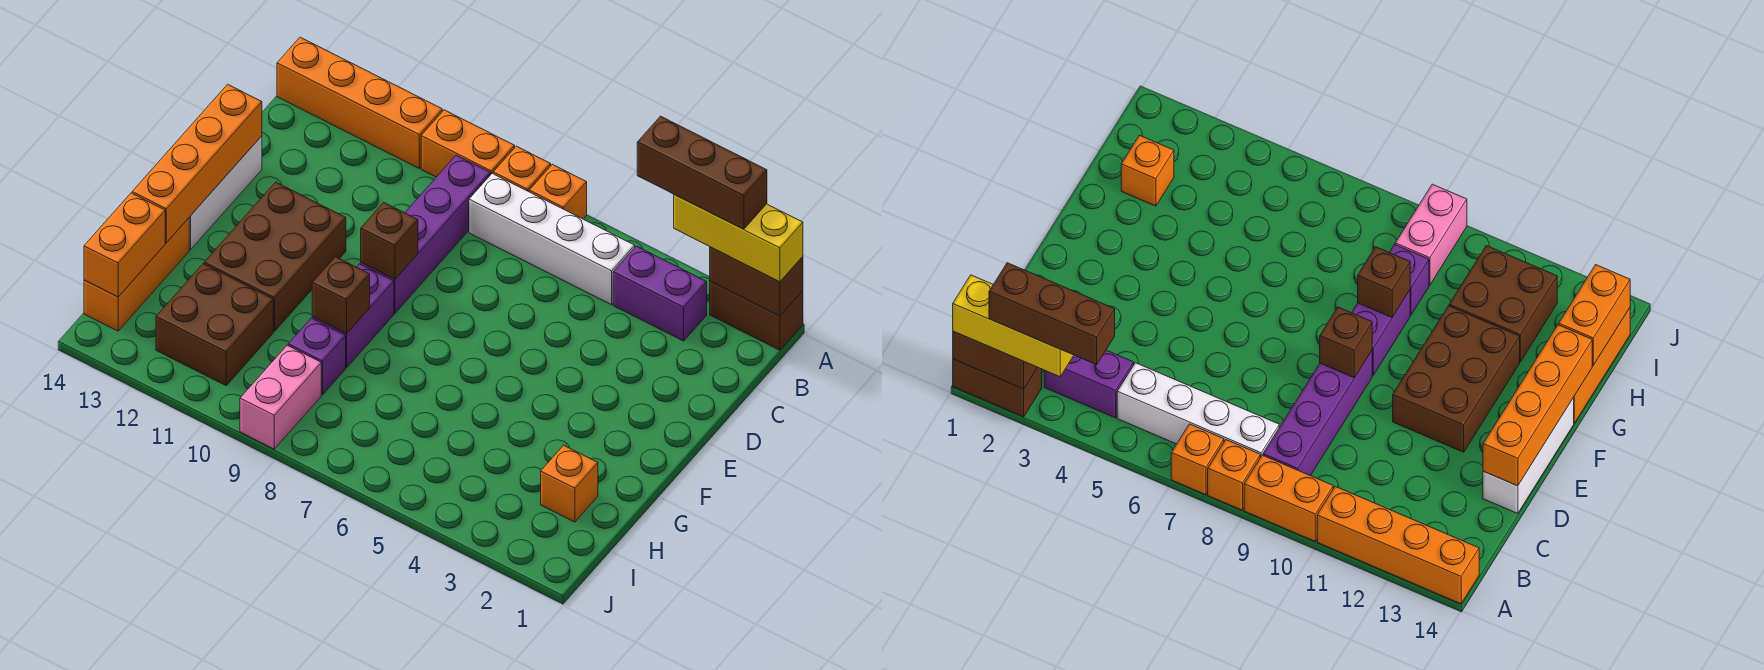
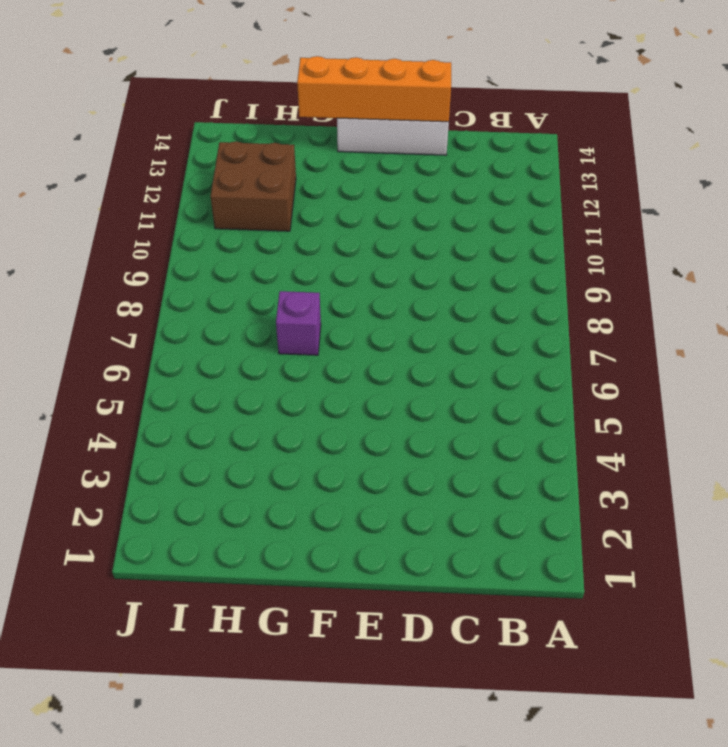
purple 1x1 brick [276,291,321,355] -> purple 1x1 brick moved to [288,318,346,395]
none -> brown 1x2 brick [710,281,803,350]
none -> orange 1x1 brick [529,164,587,219]
none -> orange 1x1 brick [493,146,551,192]

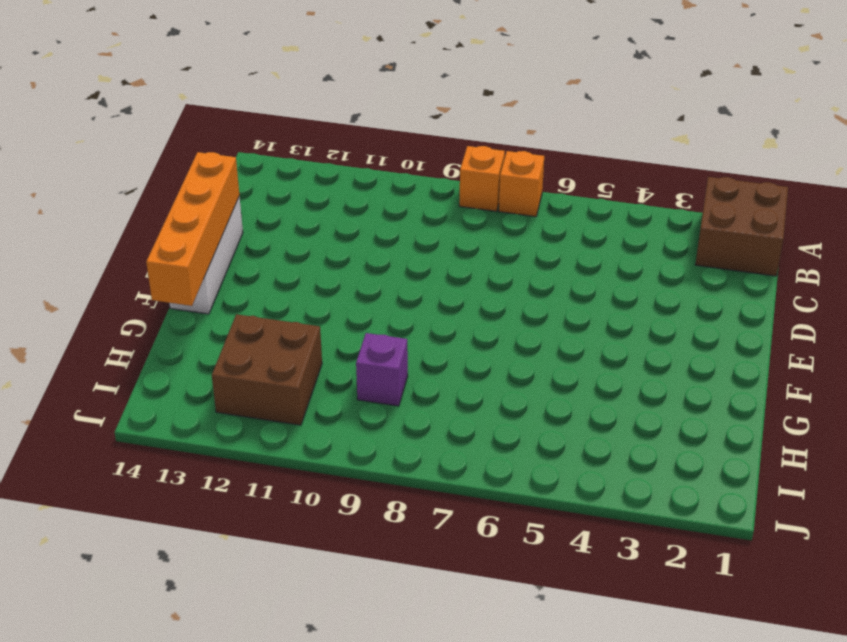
brown 2x2 brick [695,177,788,276] -> brown 1x2 brick [710,281,803,350]
none -> orange 1x2 brick [421,110,515,177]
none -> orange 1x4 brick [277,37,442,168]
none -> purple 1x2 brick [613,246,707,341]

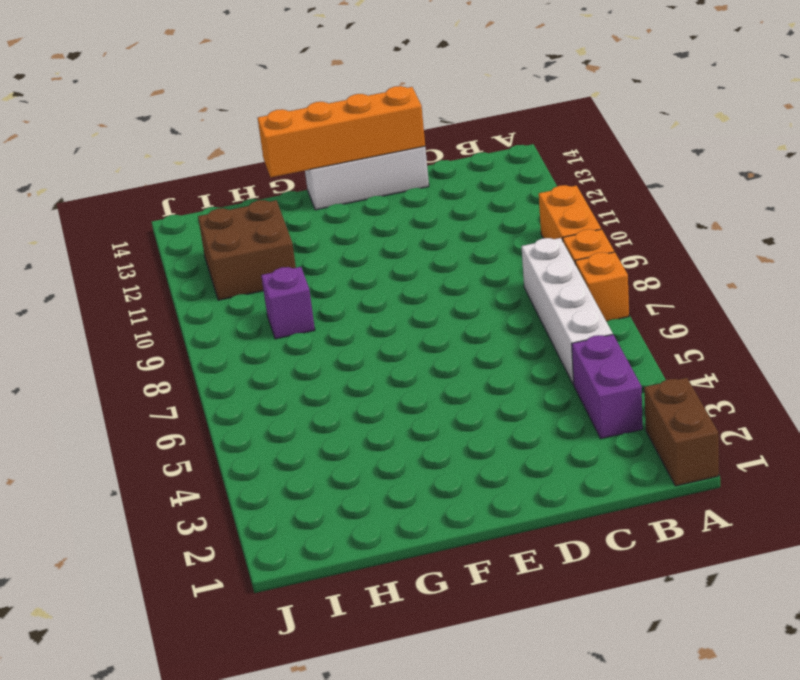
none -> orange 1x4 brick [277,37,442,168]
none -> purple 1x4 brick [361,155,490,313]
none -> brown 2x3 brick [204,182,346,331]

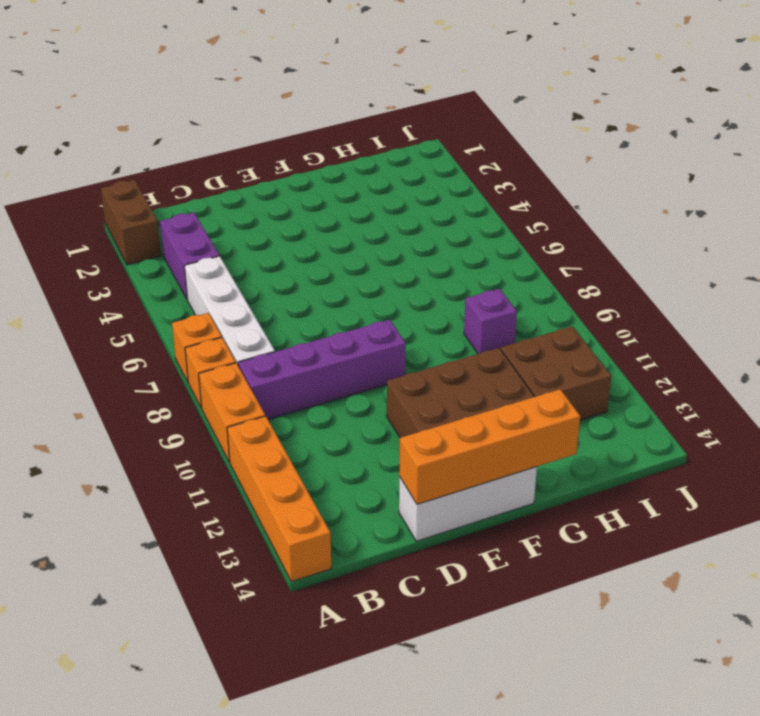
none -> purple 1x2 brick [312,264,394,368]
none -> orange 1x3 brick [84,218,189,331]
none -> orange 1x1 brick [541,445,598,522]

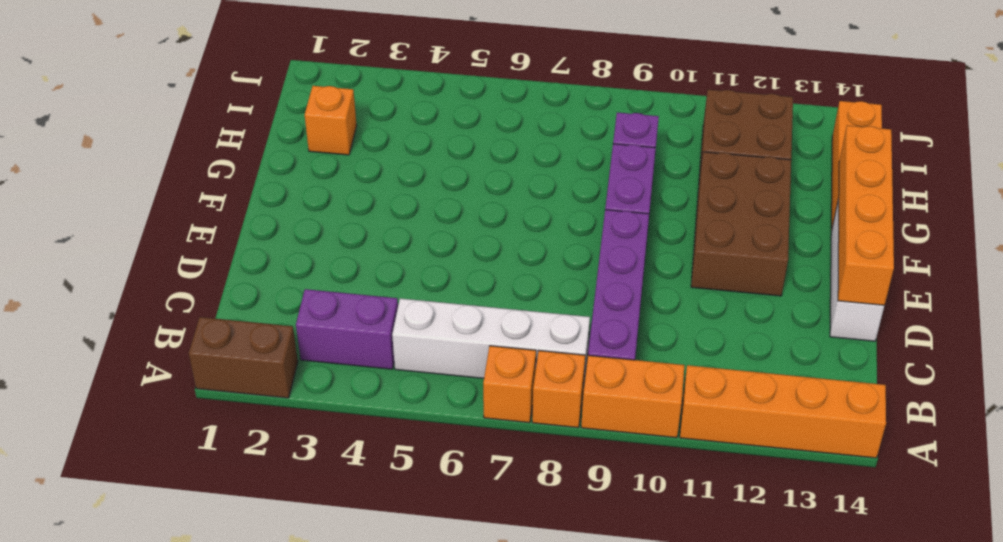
none -> pink 1x2 brick [240,345,321,449]
none -> brown 1x2 brick [710,247,803,316]
none -> brown 1x1 brick [361,203,418,279]

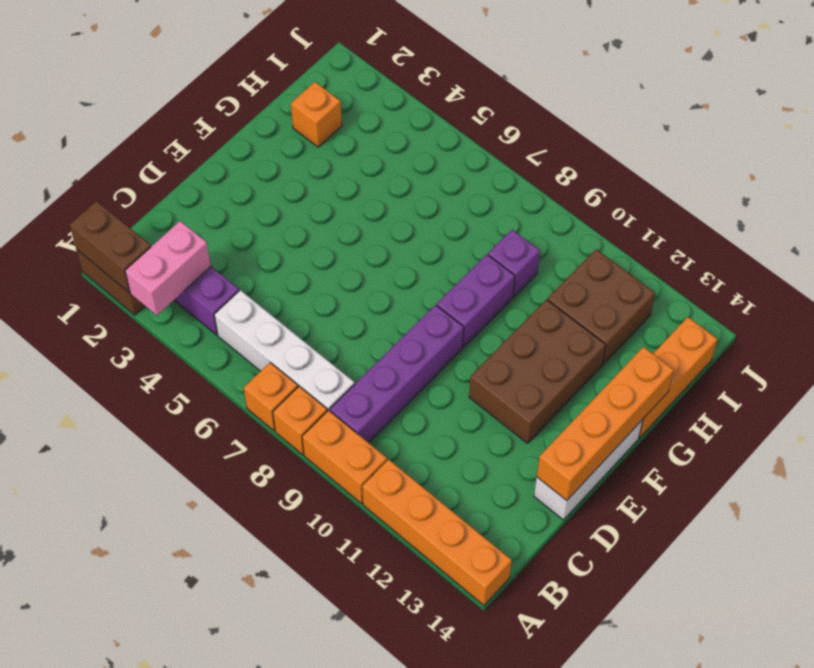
pink 1x2 brick [125,221,211,315] -> pink 1x2 brick moved to [240,345,321,449]
none -> brown 1x1 brick [361,203,418,279]
none -> brown 1x1 brick [312,257,370,334]
none -> orange 1x2 brick [84,193,165,297]

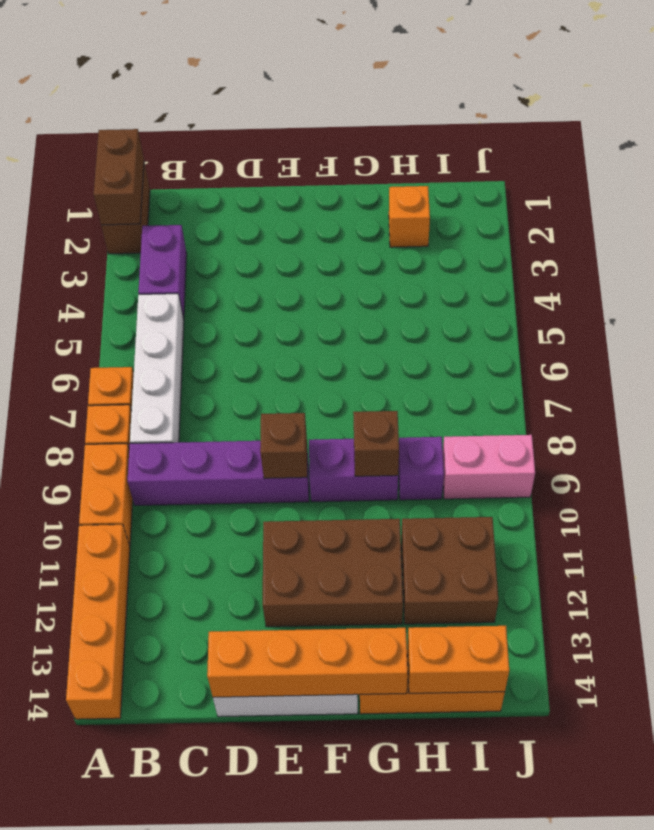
none -> yellow 1x3 brick [674,195,803,282]
none -> brown 1x3 brick [637,116,767,229]

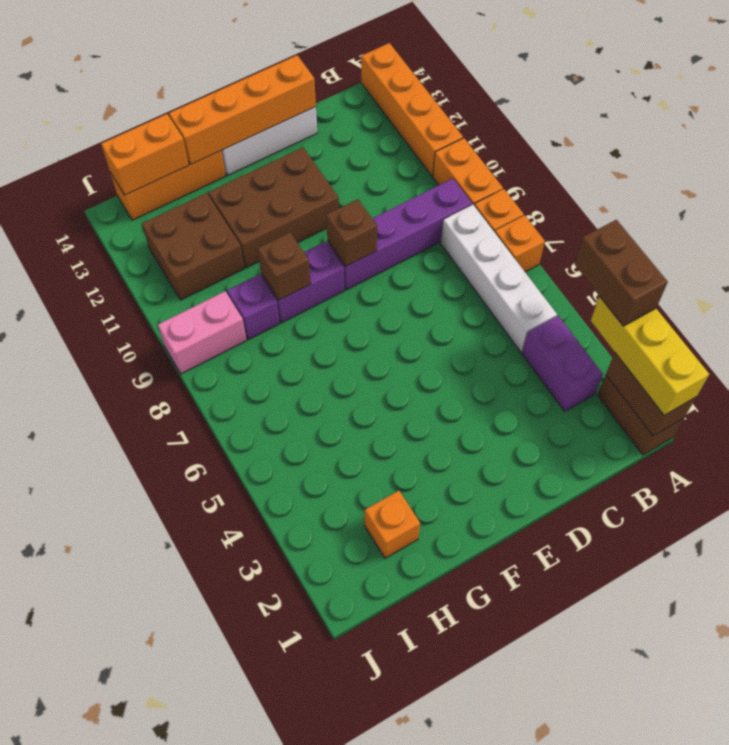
brown 1x2 brick [575,220,668,326] -> brown 1x3 brick [637,116,767,229]

